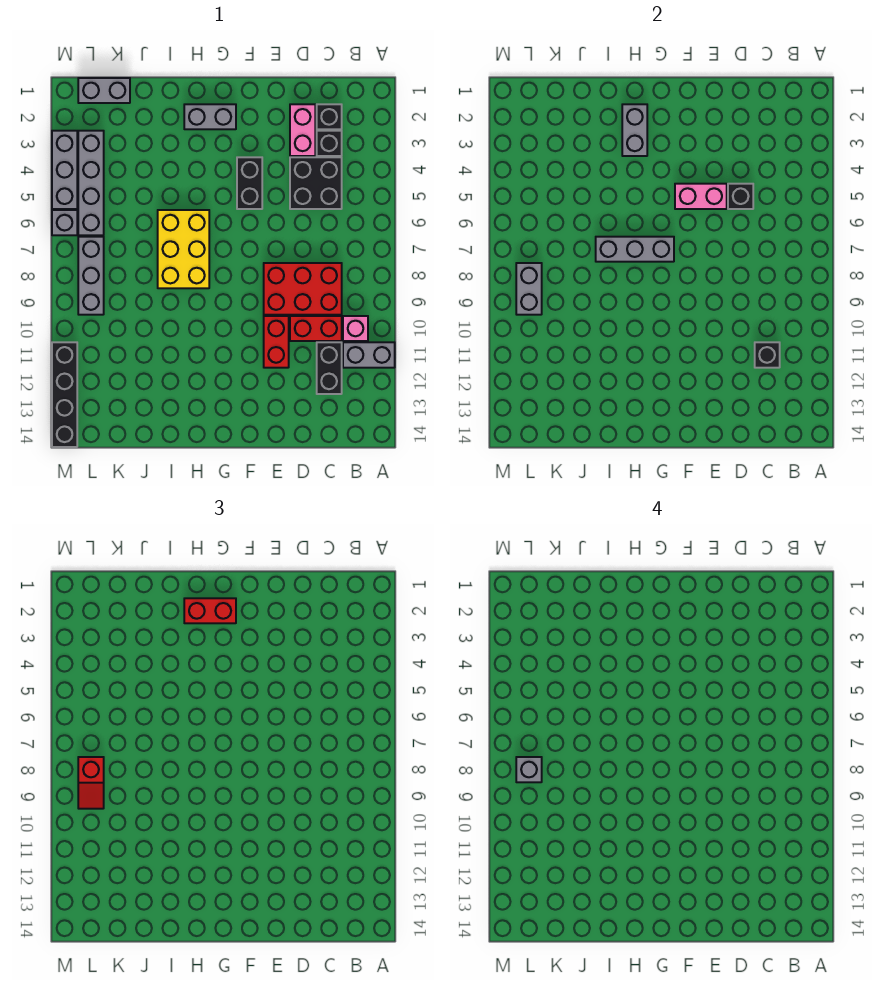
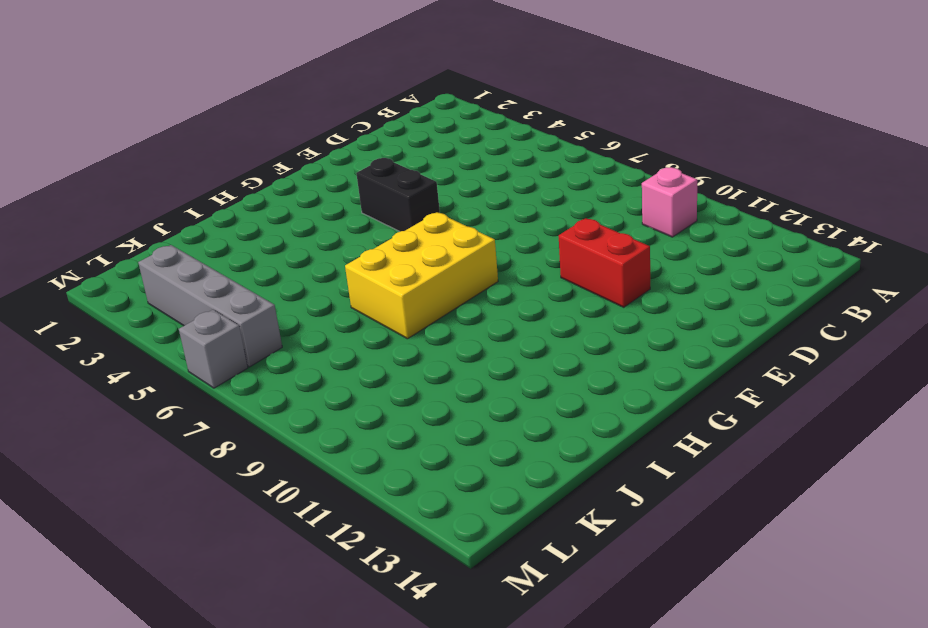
yellow 2x3 brick [345,212,498,339] -> yellow 2x3 brick turned to [158,210,209,288]
none -> grey 1x2 brick [343,342,395,368]
none -> black 1x1 brick [317,104,342,129]
none -> black 1x1 brick [317,131,342,156]

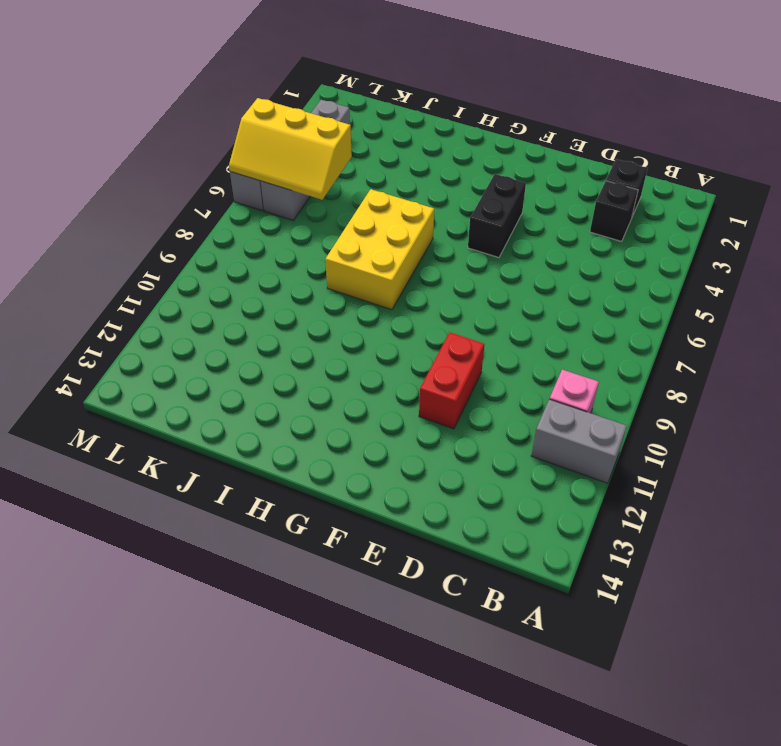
yellow 2x3 slope [229,98,352,200] -> none
none -> black 2x2 brick [290,157,342,209]
none -> red 2x3 brick [264,263,342,315]
none -> red 1x2 brick [290,316,342,341]

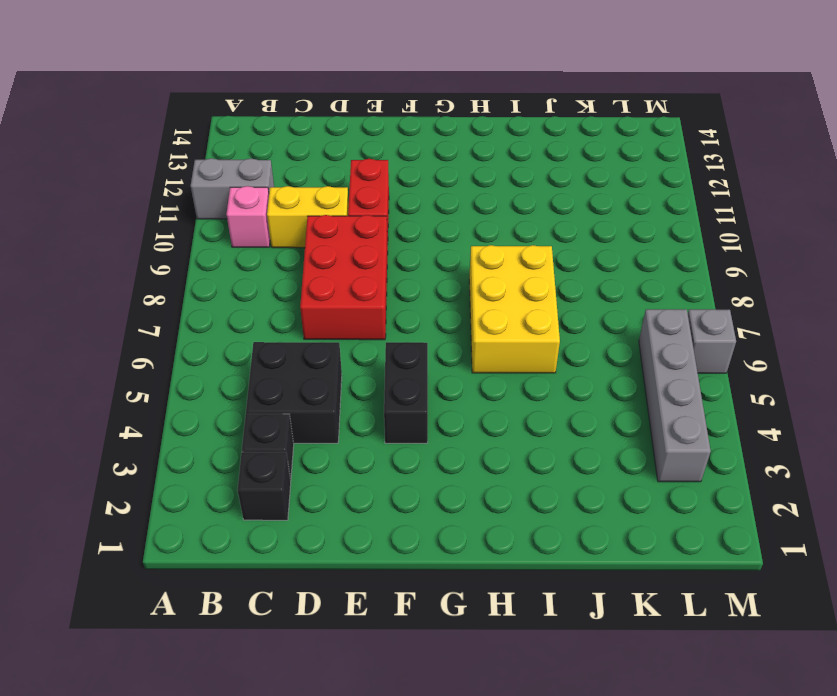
yellow 1x2 brick [267,186,349,248] -> red 1x2 brick [290,316,342,341]
red 2x3 brick [300,215,388,340] -> red 2x3 brick turned to [264,263,342,315]
none -> black 1x2 brick [317,342,342,394]
none -> pink 1x2 brick [290,104,315,156]
none -> grey 1x2 brick [184,104,236,129]

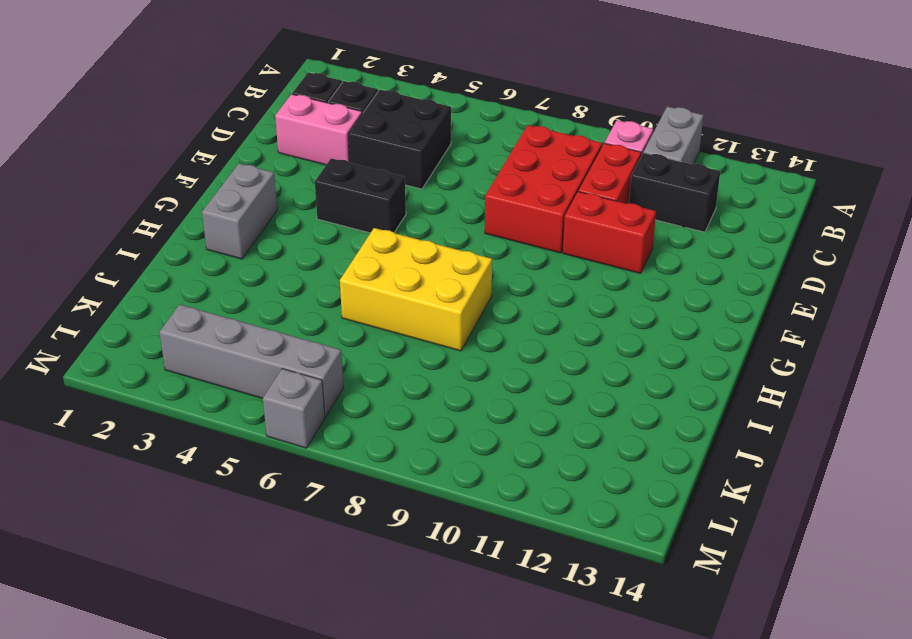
none -> grey 1x2 brick [78,78,130,103]
none -> grey 1x3 brick [78,237,104,315]
none -> grey 1x3 brick [52,131,77,209]

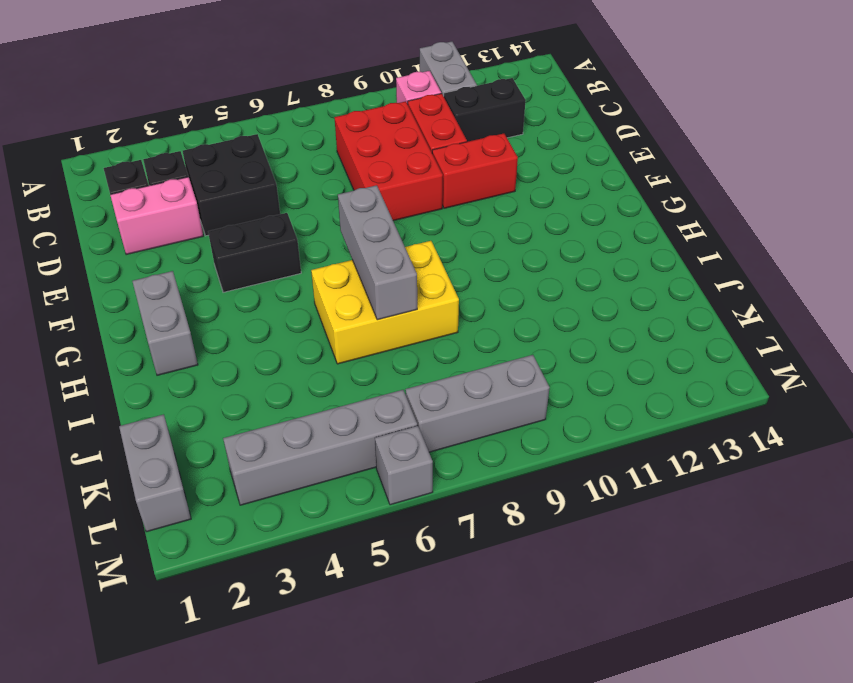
none -> grey 1x3 brick [52,131,77,209]
none -> black 1x4 brick [52,342,77,447]
none -> black 1x1 brick [755,342,780,368]

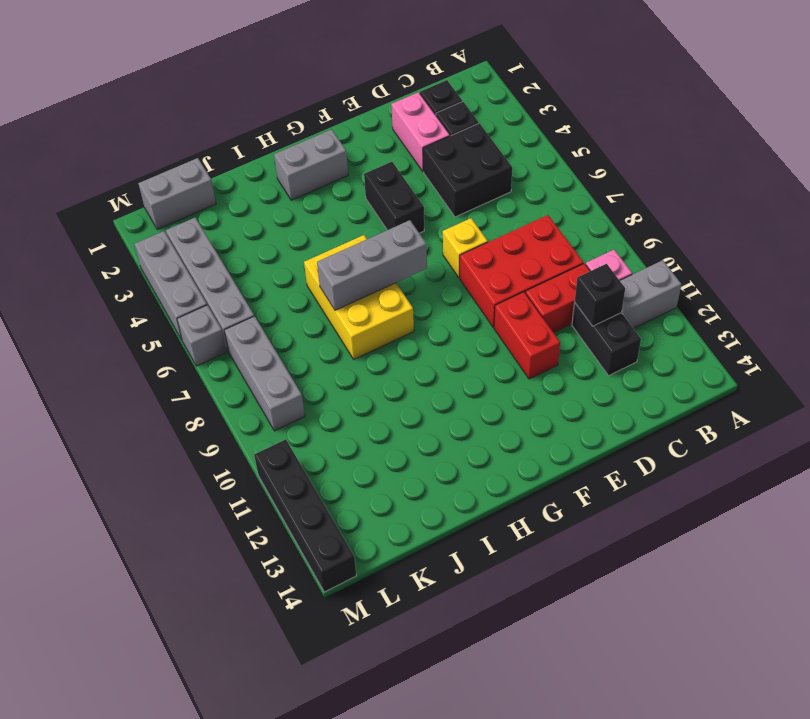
yellow 1x1 brick [443,218,488,278] -> none
none -> black 1x1 brick [728,184,753,209]
none -> pink 1x2 brick [675,184,727,209]
none -> grey 1x2 brick [622,104,647,156]

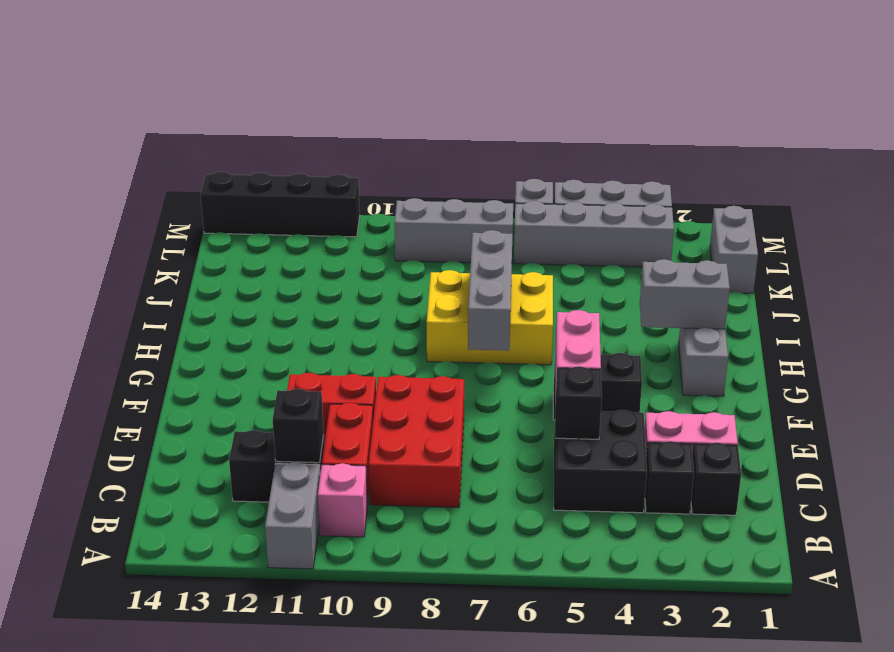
none -> grey 1x2 brick [516,263,542,315]
none -> red 1x2 brick [184,598,236,623]
none -> red 1x2 slope [78,757,104,809]

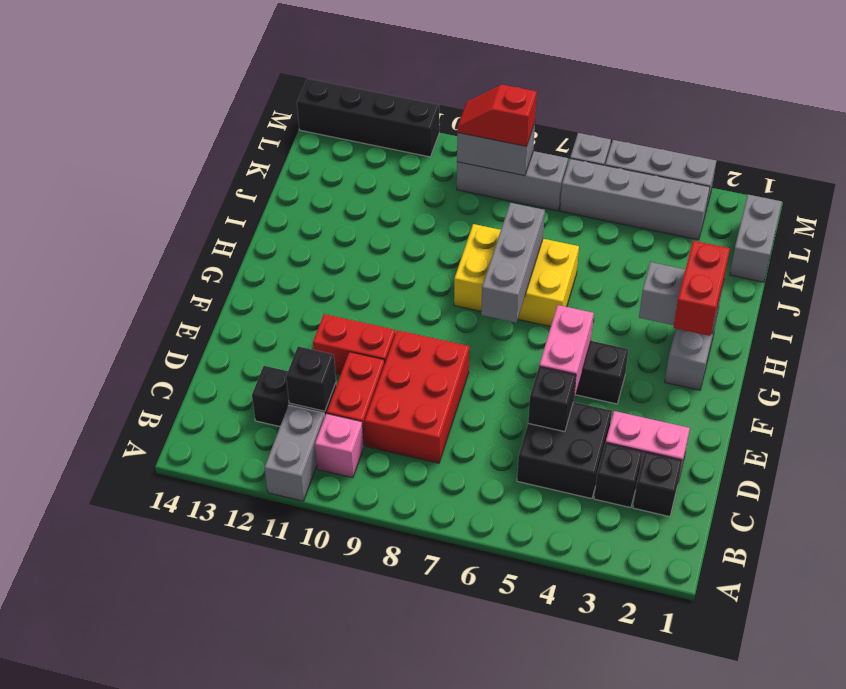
none -> grey 1x1 brick [516,757,542,782]

